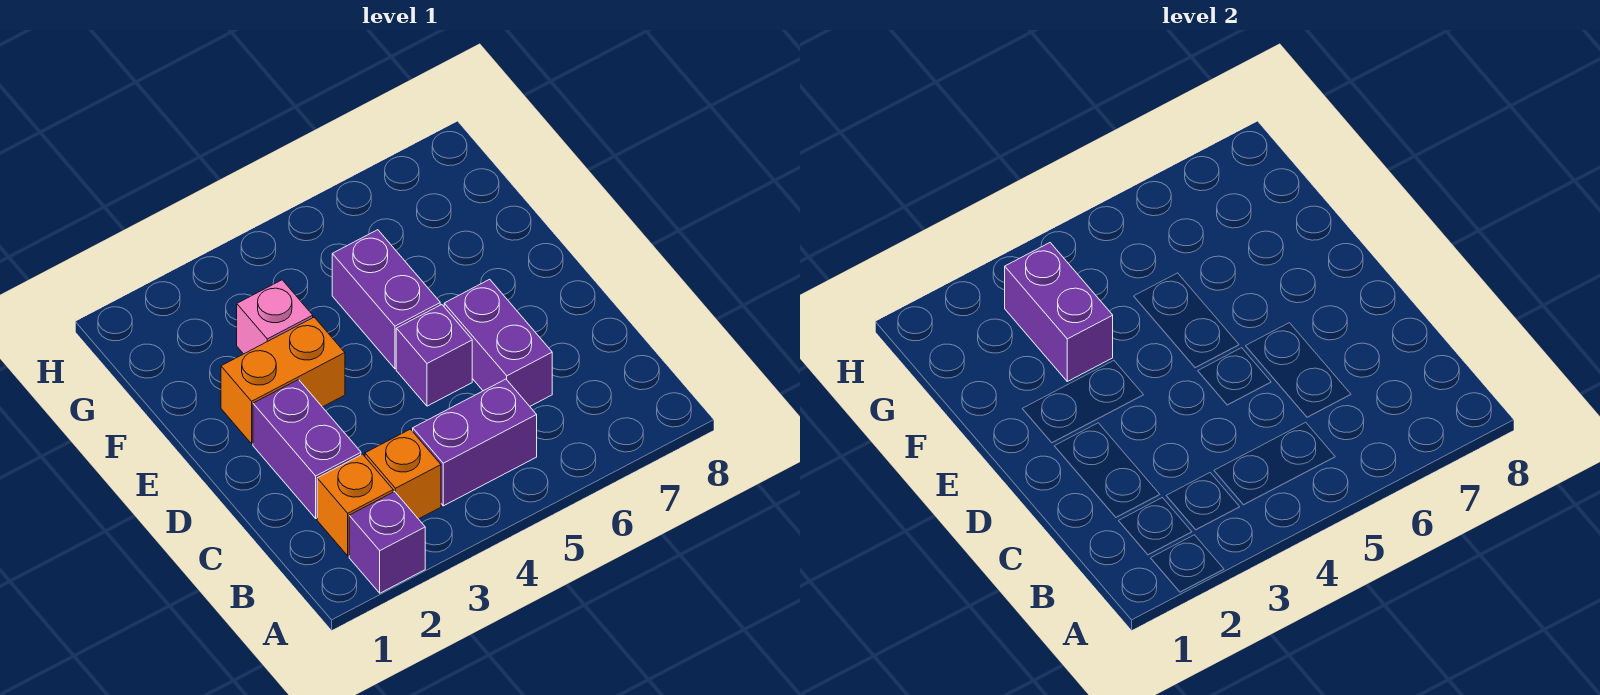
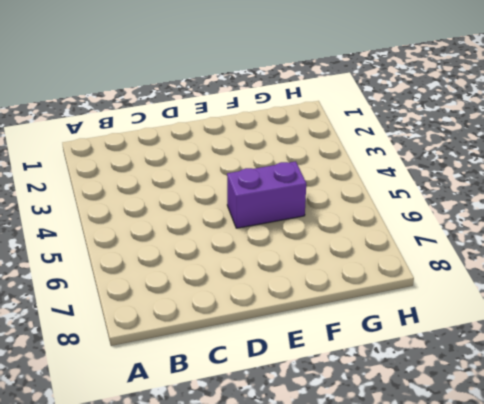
none -> purple 1x1 brick [349,492,425,593]
none -> orange 1x1 brick [317,454,393,556]

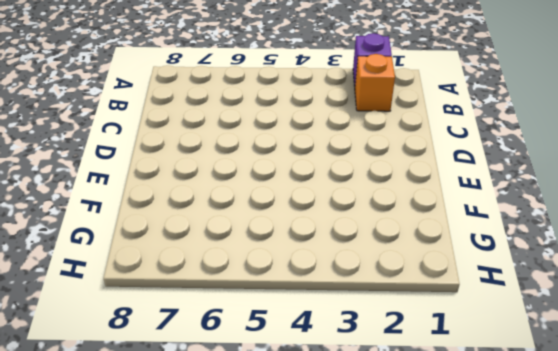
none -> orange 1x1 brick [365,429,441,519]
none -> purple 1x2 brick [413,379,537,506]

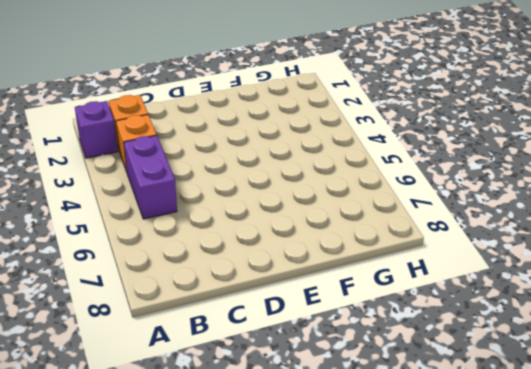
none -> purple 1x2 brick [253,380,361,518]
none -> purple 1x2 brick [444,279,552,406]

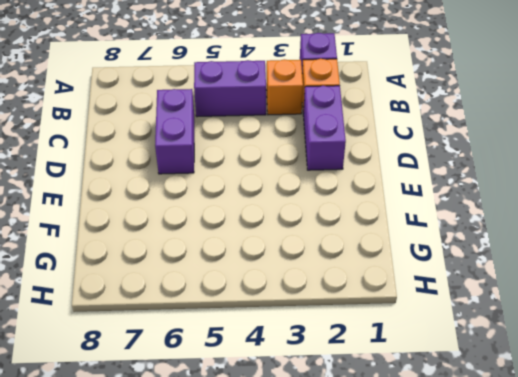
none -> purple 1x1 brick [396,305,472,406]
none -> orange 1x2 brick [221,317,345,444]

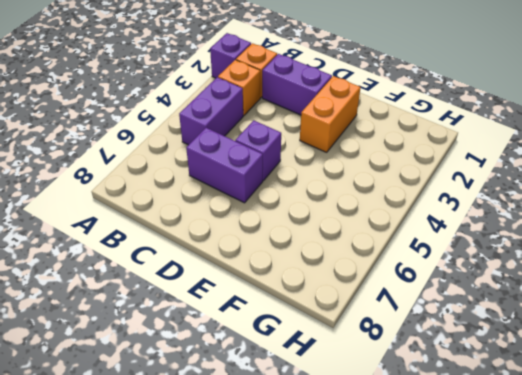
none -> purple 1x2 brick [332,230,440,369]
none -> pink 1x1 brick [237,280,313,354]

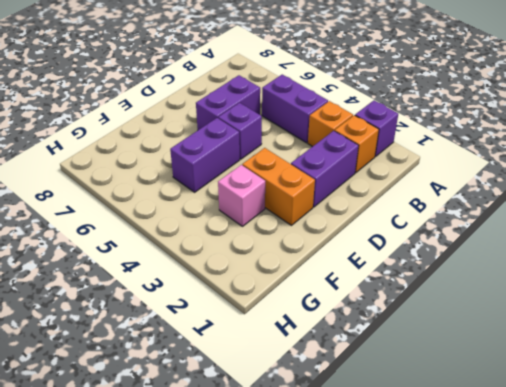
none -> purple 1x2 brick [1005,243,1113,381]

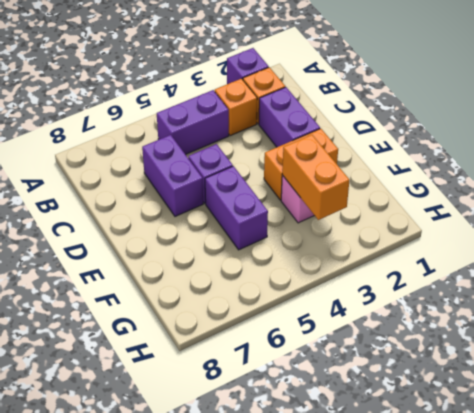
orange 1x2 brick [282,135,349,220] -> purple 1x2 brick [1005,243,1113,381]

